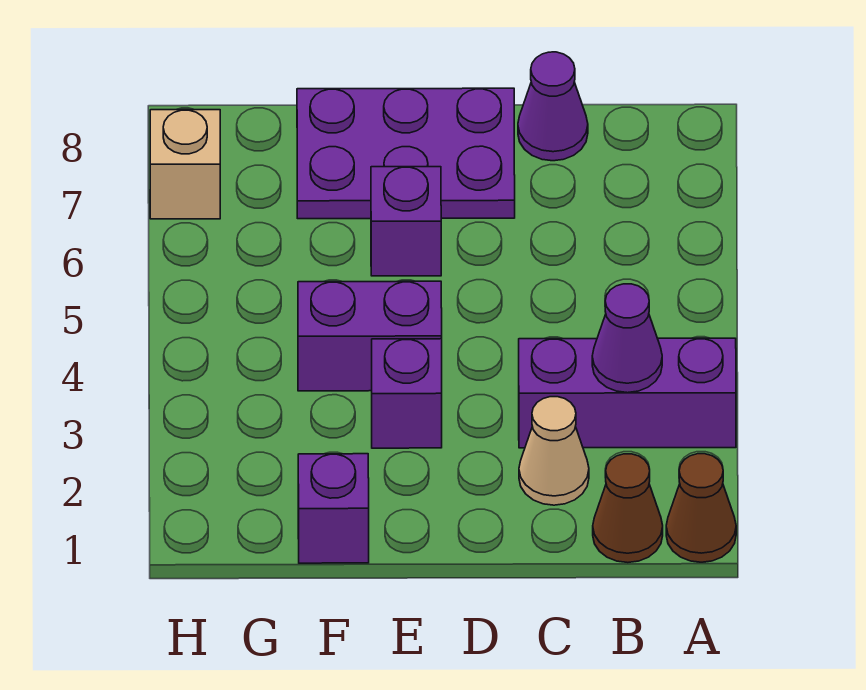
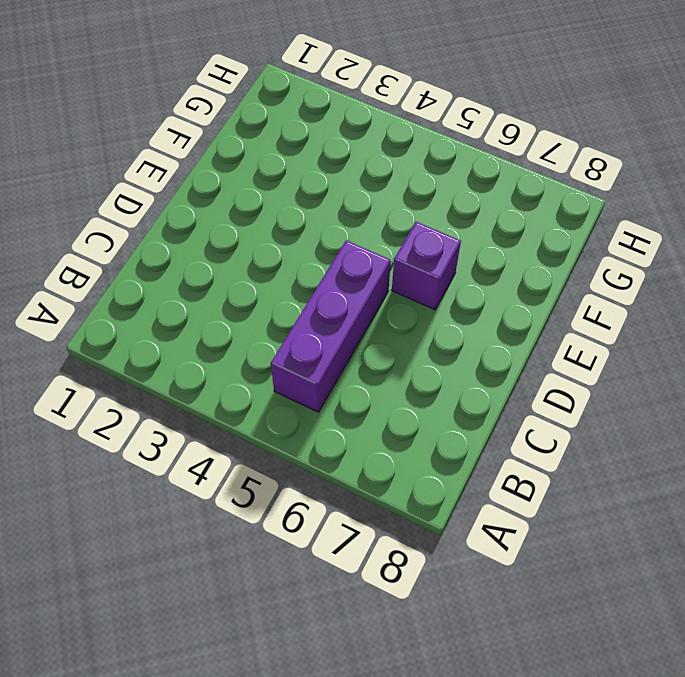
purple 1x3 brick [271,241,391,412] -> purple 1x3 brick moved to [519,338,736,448]
none -> brown 1x1 cone [666,454,736,562]
none -> brown 1x1 cone [593,454,663,563]
none -> tan 1x1 cone [519,397,589,505]

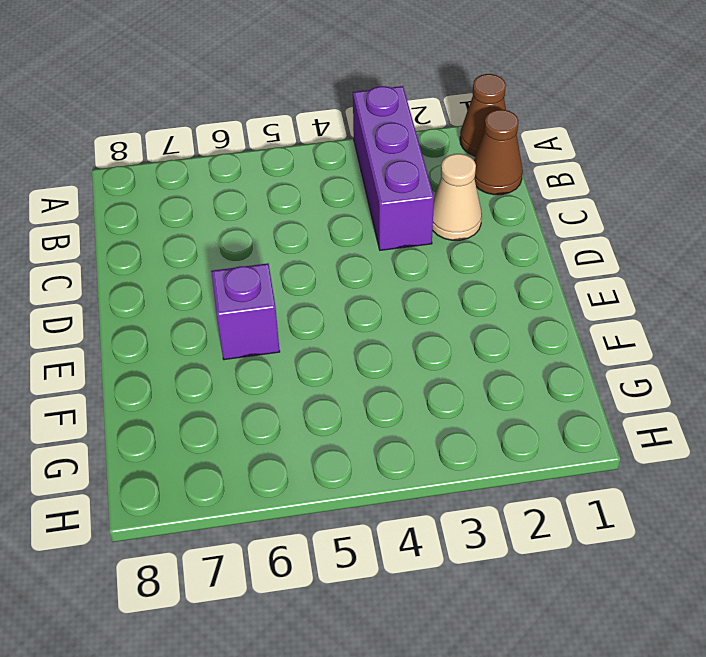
none -> purple 1x1 cone [518,52,588,161]
none -> purple 2x3 plate [297,88,515,219]
none -> purple 1x1 brick [372,339,442,448]

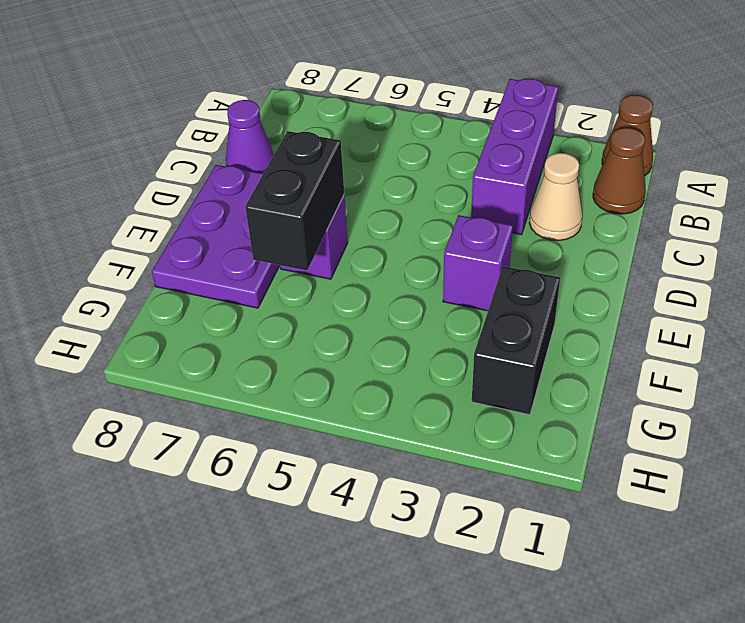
black 1x2 brick [245,131,344,270] -> none
black 1x2 brick [472,266,560,415] -> none
none -> purple 1x2 brick [298,281,442,391]
none -> purple 1x1 brick [298,454,369,563]
none -> tan 1x1 brick [150,110,220,219]

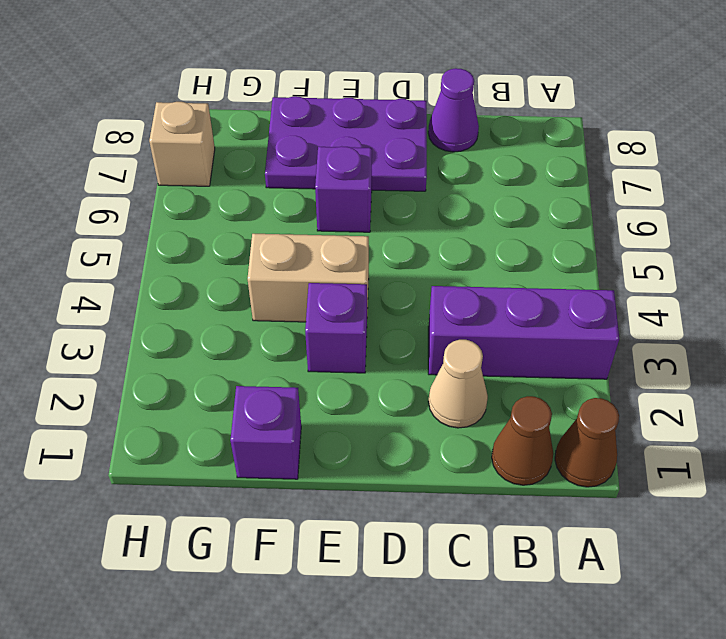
tan 1x2 brick [248,234,369,322] -> purple 1x2 brick [298,281,442,391]
none -> purple 1x1 cone [592,284,662,393]

